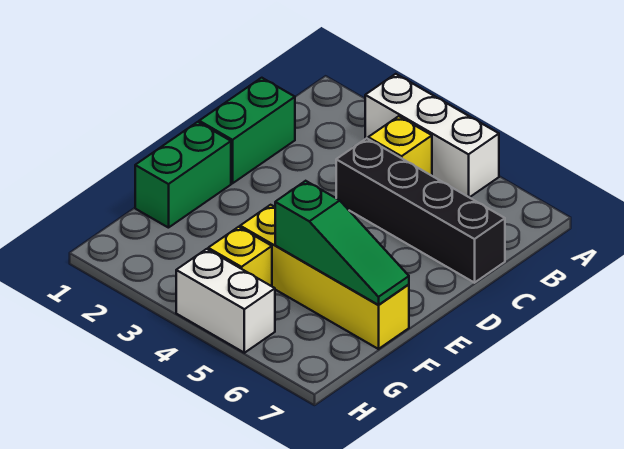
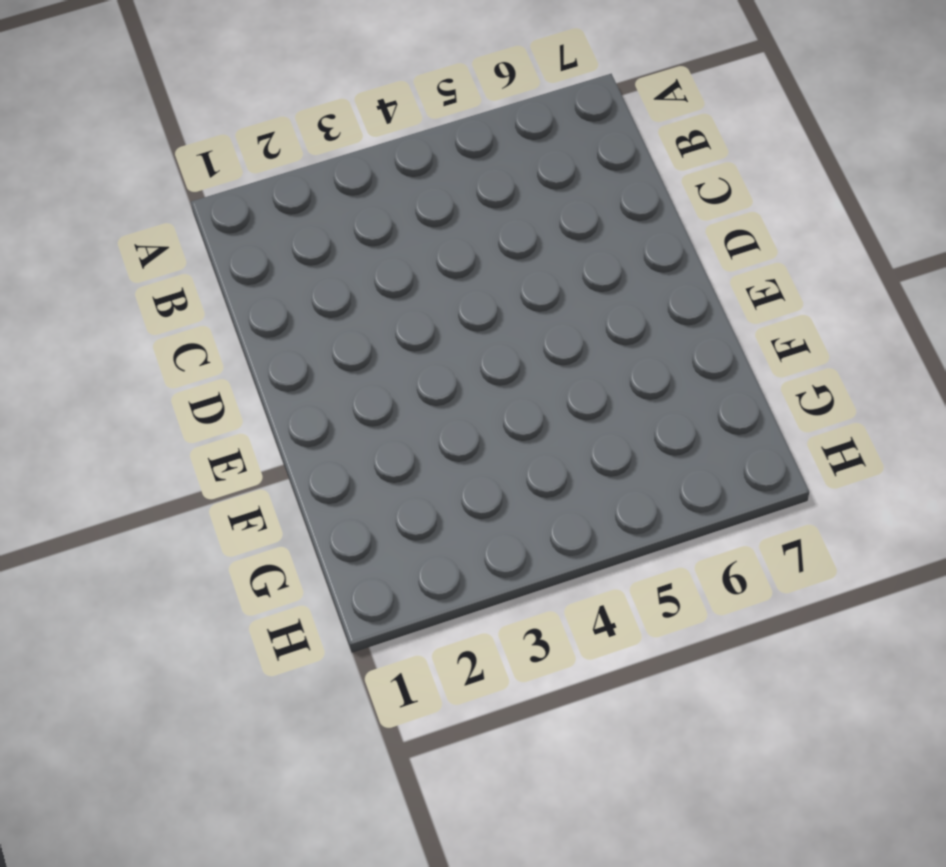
none -> white 1x3 brick [365,74,499,198]
none -> yellow 1x1 brick [368,116,432,176]

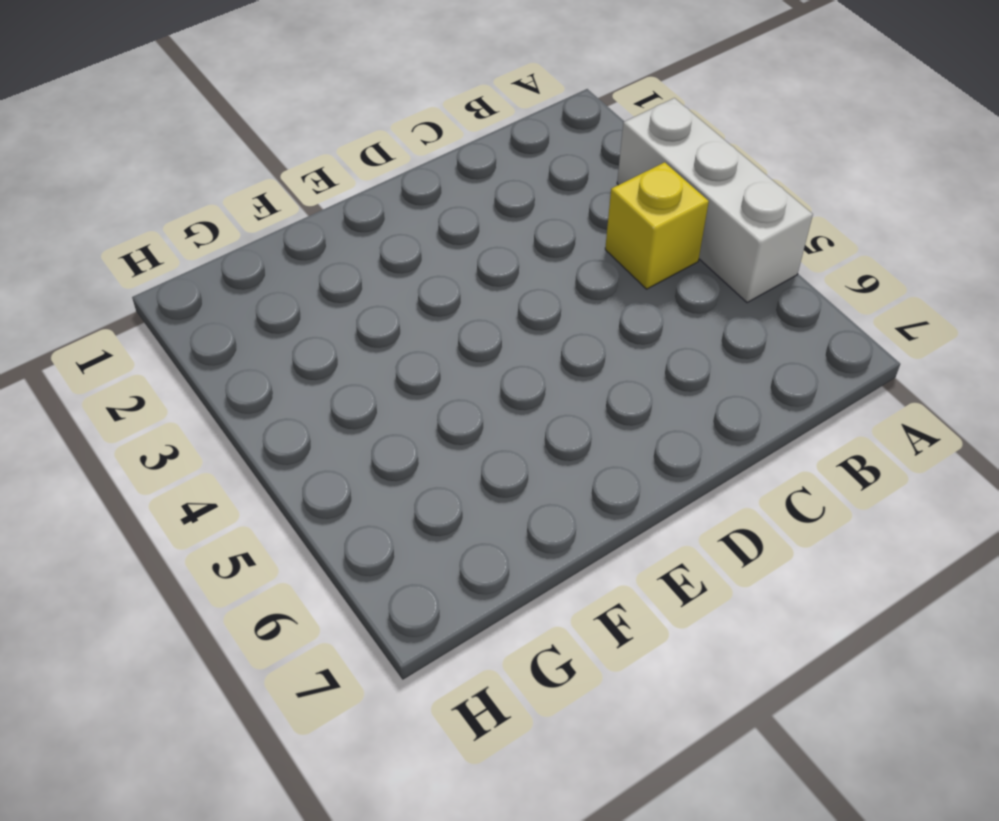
none -> green 1x2 brick [199,78,295,183]
none -> black 1x4 brick [336,138,505,283]

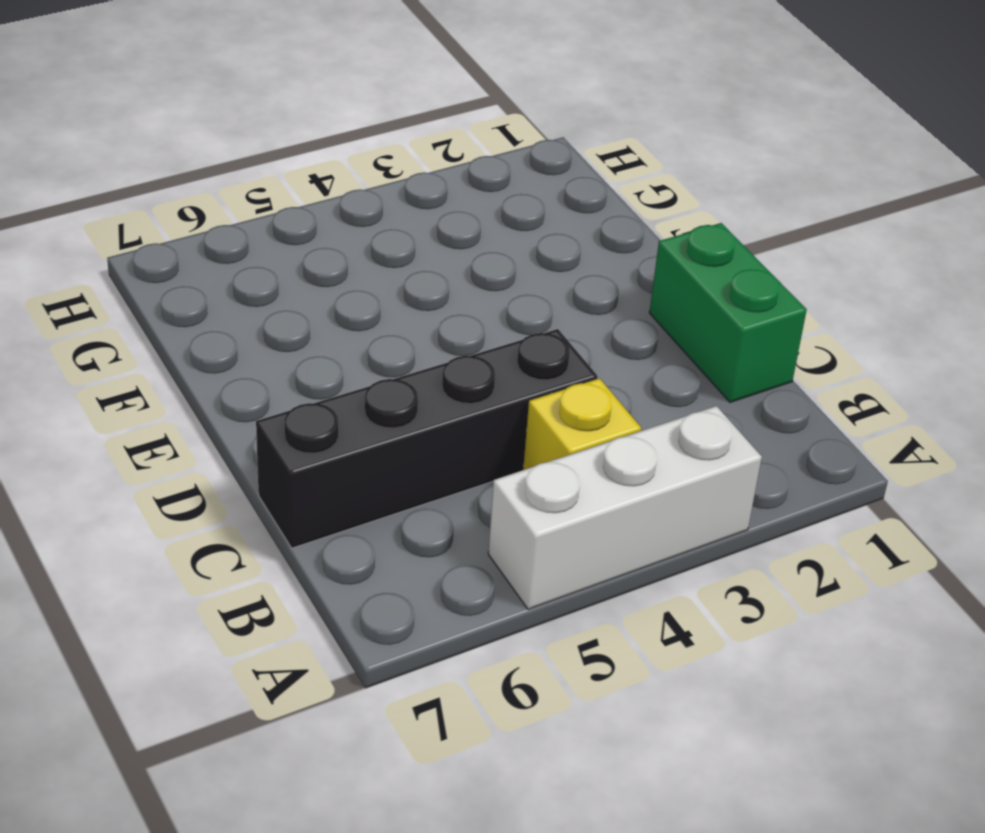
none -> green 1x2 brick [135,122,231,228]
none -> yellow 1x4 brick [240,205,409,349]

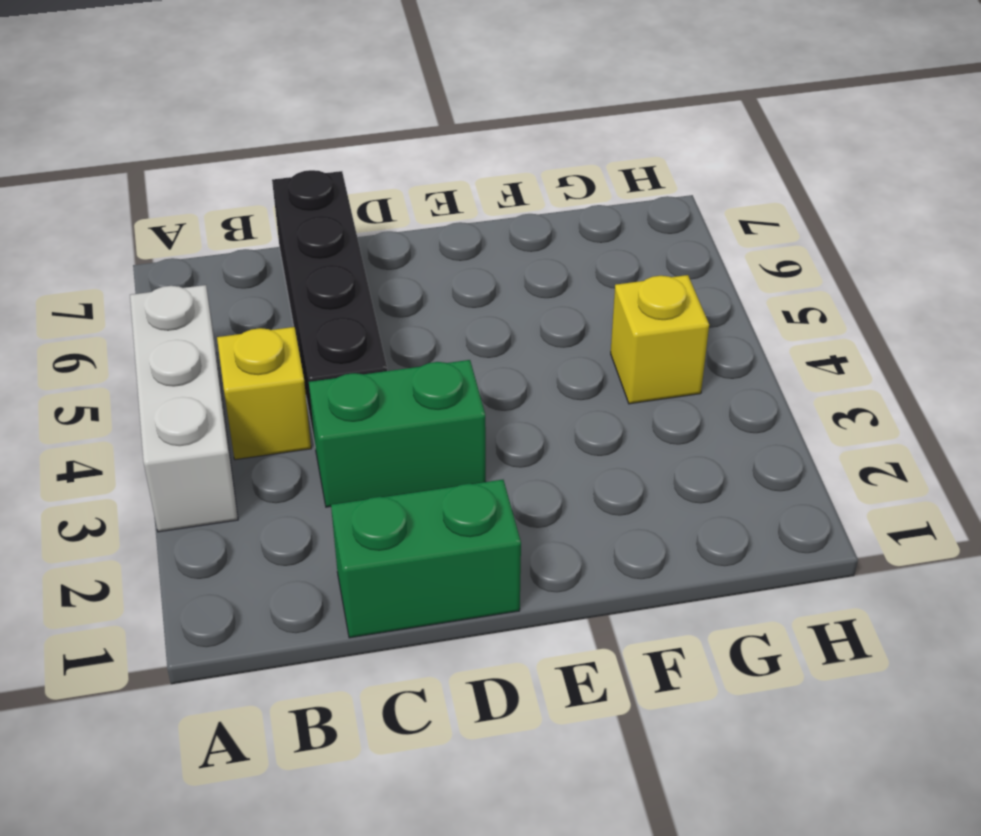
green 1x2 brick [309,360,486,507] -> green 1x2 brick moved to [135,122,231,228]
none -> yellow 1x4 brick [240,205,409,349]
none -> white 1x2 brick [176,249,275,353]

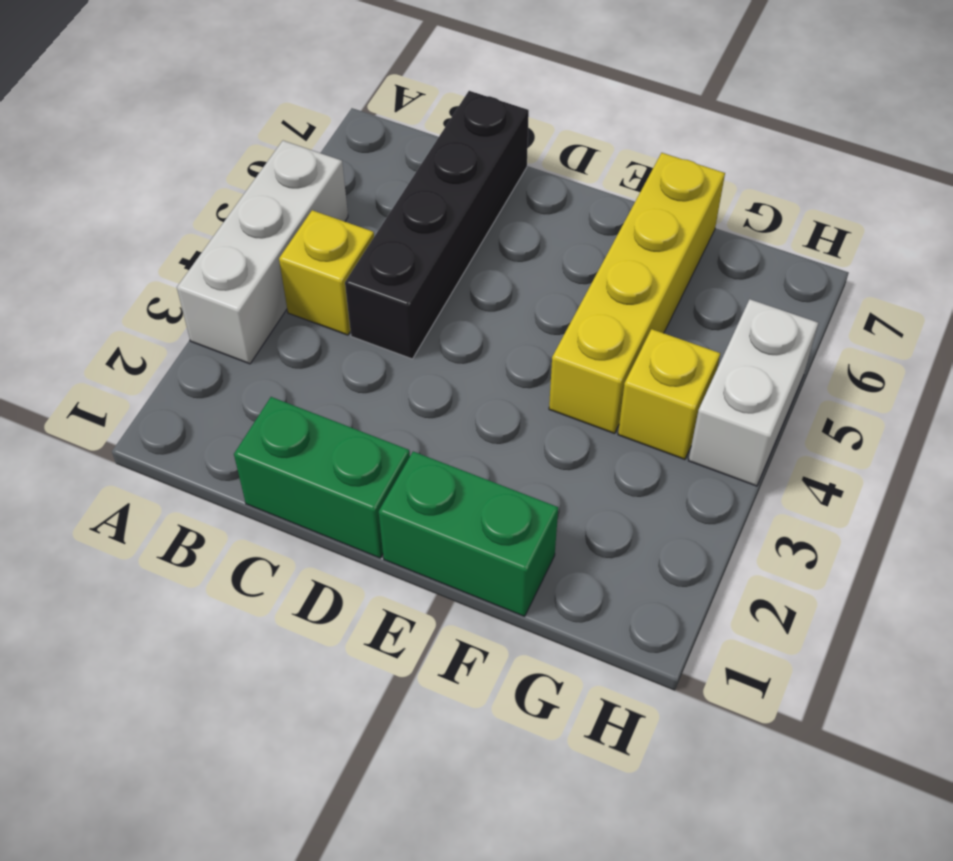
none -> green 1x3 slope [275,181,409,305]

